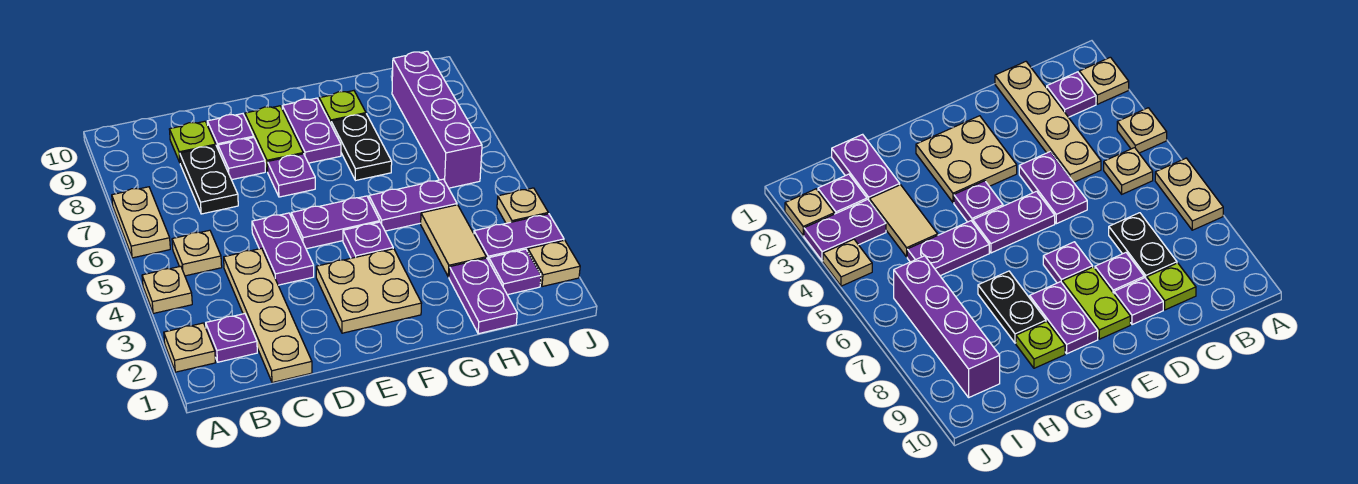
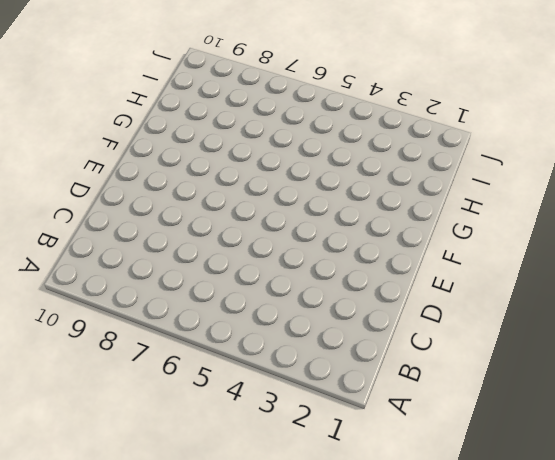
none -> tan 1x1 plate [164,323,216,372]
none -> tan 1x1 plate [142,266,192,314]
none -> tan 1x2 plate [112,187,170,258]

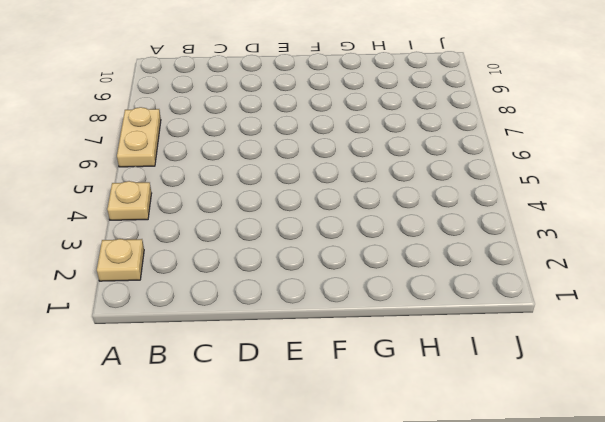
none -> purple 1x1 plate [206,314,257,362]
none -> tan 1x1 plate [172,230,222,276]
none -> tan 1x4 plate [224,248,312,383]

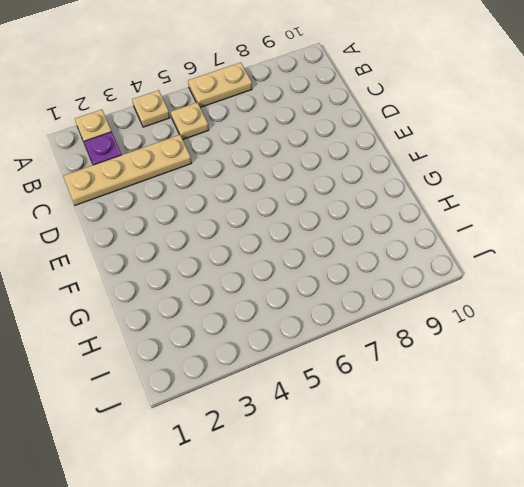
none -> black 1x2 plate [180,146,238,214]
none -> lime 1x1 plate [169,121,216,162]
none -> purple 1x2 plate [252,213,314,285]

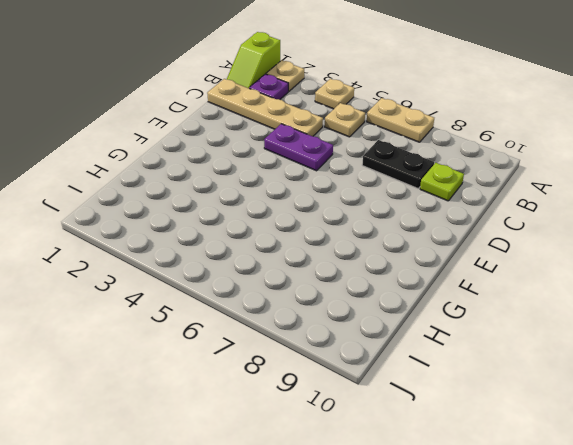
lime 1x2 slope [227,32,280,88] -> none
none -> purple 1x1 plate [218,138,265,180]
none -> purple 1x1 plate [207,114,254,148]
none -> tan 2x2 plate [316,249,422,333]

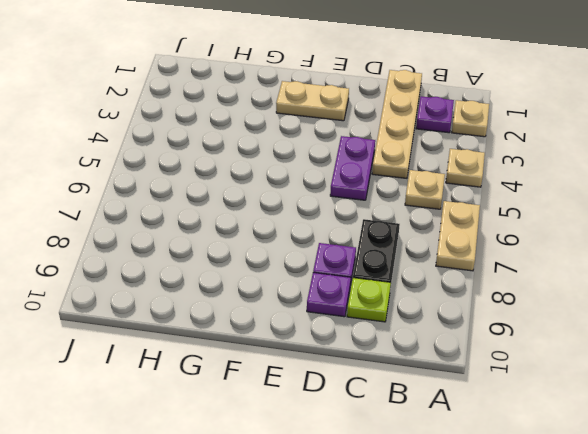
tan 1x2 plate [276,81,349,121] -> tan 2x2 plate [316,249,422,333]
none -> purple 1x2 plate [291,196,380,249]
none -> purple 1x1 plate [268,154,315,197]
none -> lime 1x2 plate [245,106,303,172]

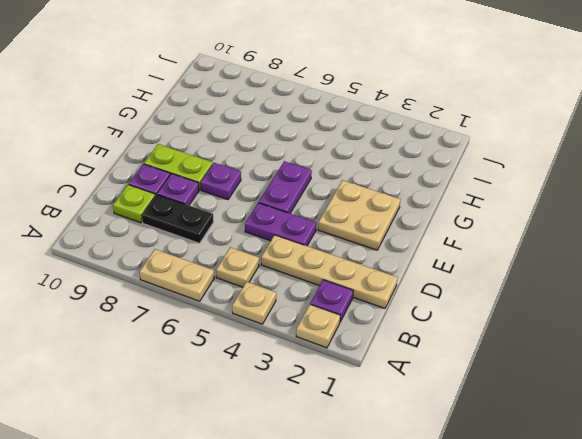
none -> purple 1x1 plate [343,222,393,258]
none -> purple 1x2 plate [282,98,341,163]
none -> purple 1x2 plate [369,179,457,231]

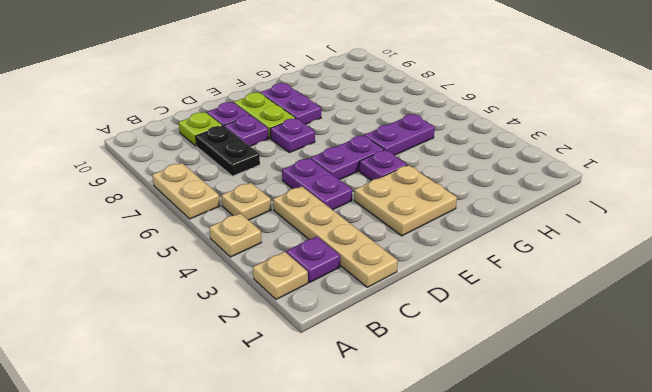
none -> black 1x2 plate [331,114,392,180]
none -> lime 1x1 plate [319,91,366,123]
none -> purple 1x2 plate [449,258,517,334]

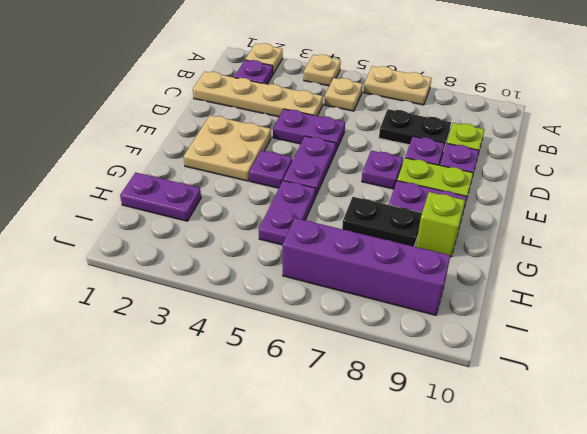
lime 1x1 brick [416,192,465,257] -> lime 1x1 plate [319,91,366,123]
none -> tan 1x2 tile [421,205,486,277]
none -> purple 1x1 plate [489,249,541,295]
none -> purple 1x2 plate [474,214,564,260]

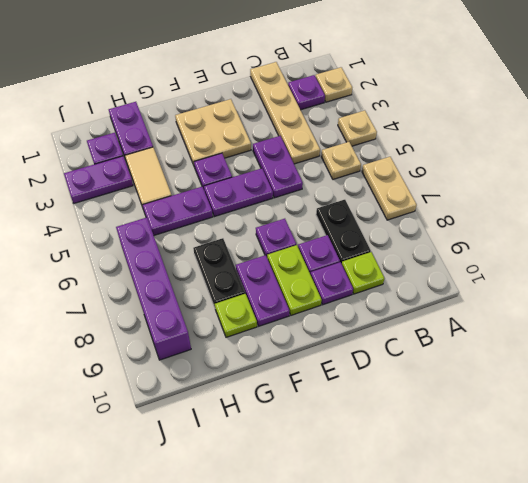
none -> tan 1x1 plate [528,240,580,287]
none -> tan 1x1 plate [497,188,548,223]

